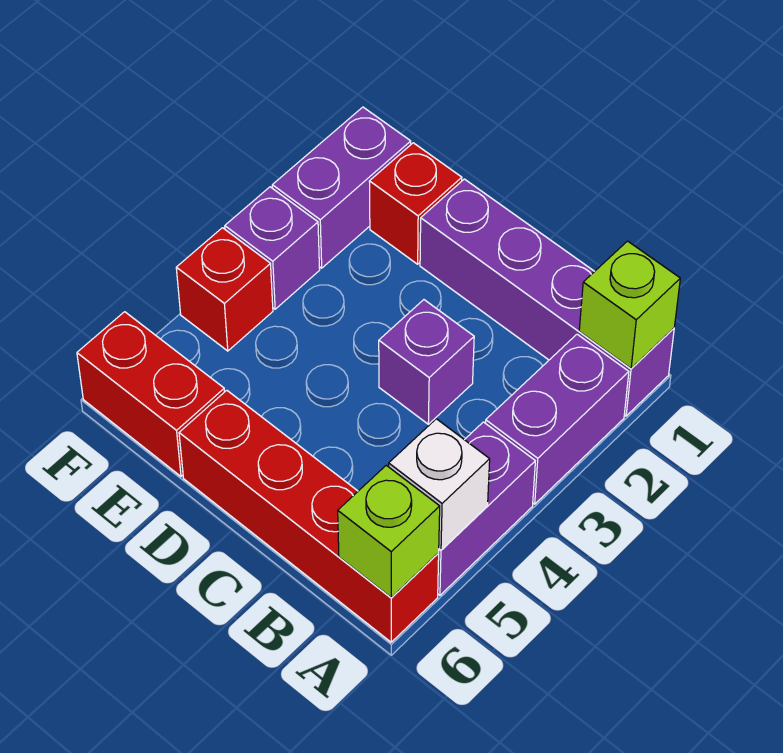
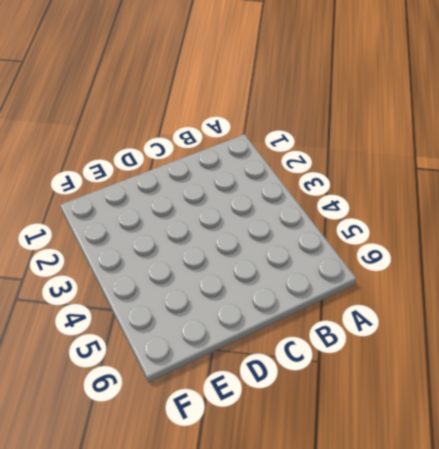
none -> purple 1x4 brick [420,179,674,416]
none -> purple 1x2 brick [486,334,629,504]
none -> purple 1x2 brick [438,422,535,595]

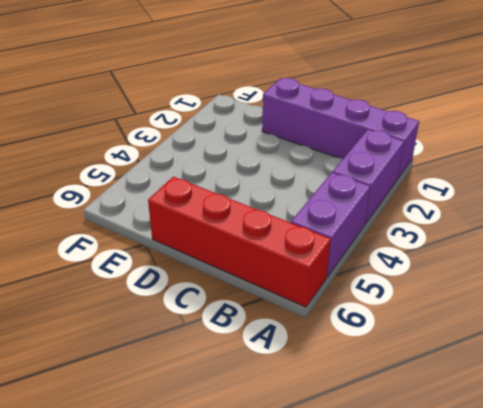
none -> purple 1x1 brick [379,300,474,424]
none -> red 1x1 brick [369,143,462,264]
none -> red 1x2 brick [77,312,225,476]

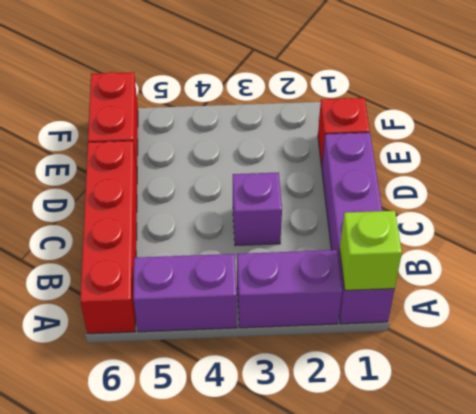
none -> purple 1x2 brick [272,107,411,268]
none -> purple 1x1 brick [225,187,320,309]
none -> red 1x1 brick [176,228,273,351]

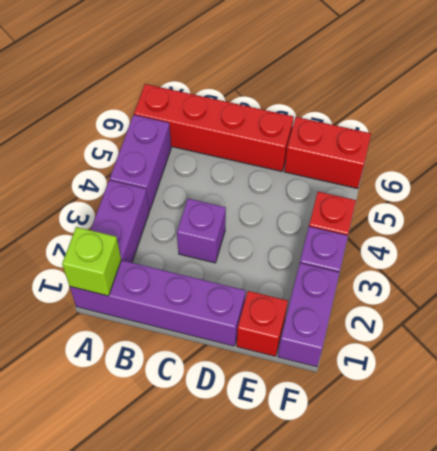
none -> white 1x1 brick [389,419,490,550]
none -> lime 1x1 brick [338,465,440,598]

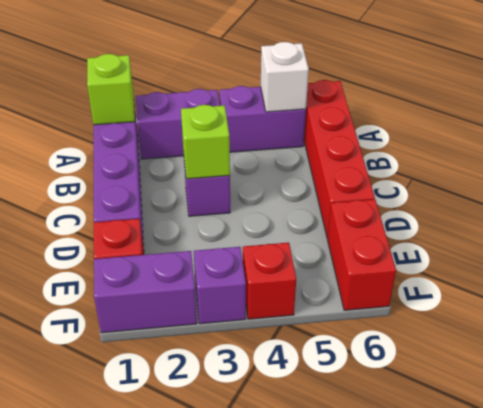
lime 1x1 brick [181,105,230,179] -> lime 1x1 brick moved to [338,465,440,598]

